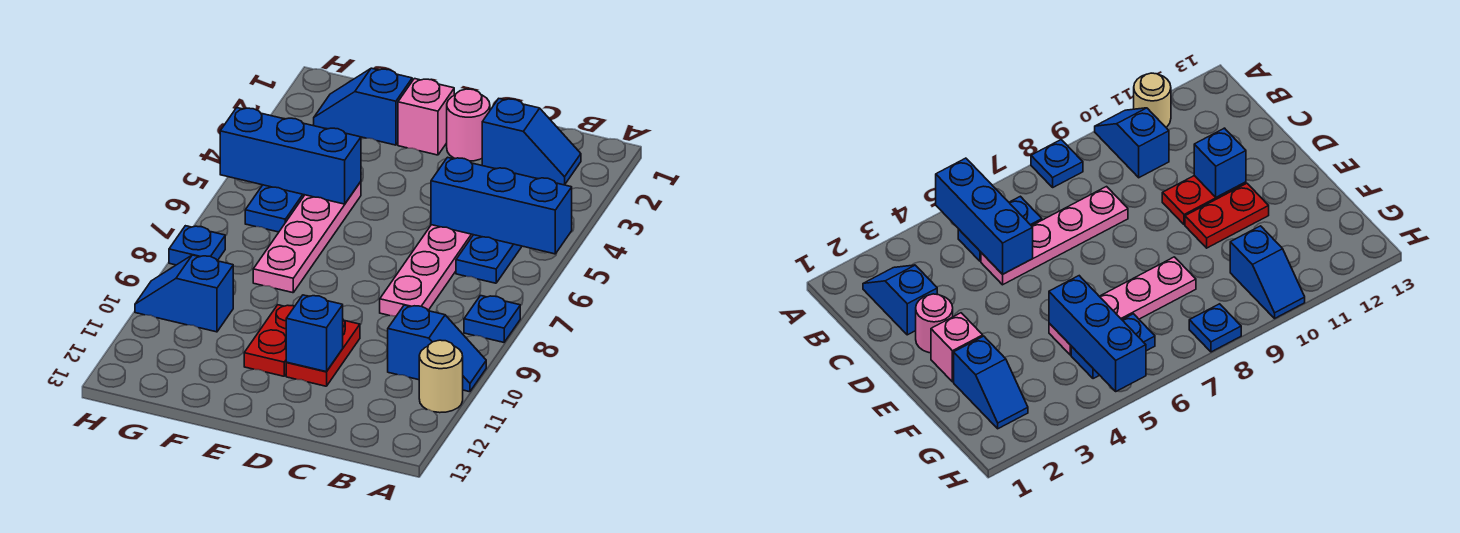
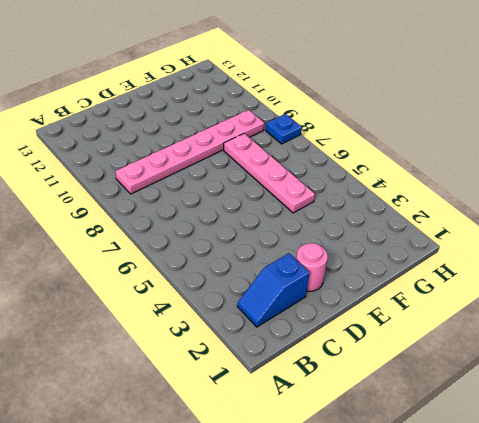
pink 1x6 plate [115,110,264,194] -> none
none -> blue 1x1 plate [464,296,520,342]
none -> blue 1x2 slope [388,305,486,392]
none -> tan 1x1 round brick [419,340,463,413]

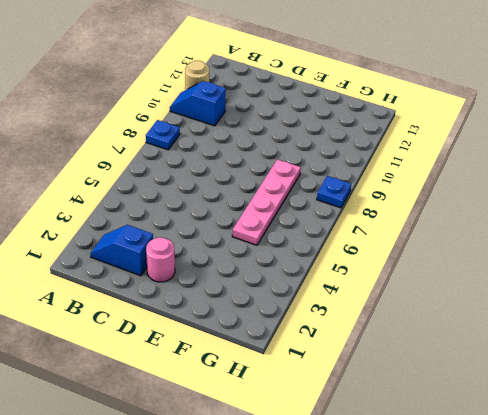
none -> blue 1x2 plate [456,235,522,283]
none -> pink 1x4 plate [380,225,473,316]
none -> red 1x2 plate [286,320,360,386]

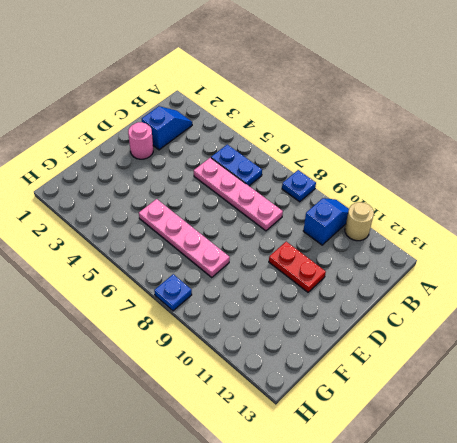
none -> pink 1x1 brick [398,79,454,155]
none -> red 1x2 plate [244,305,295,376]
none -> blue 1x2 slope [314,68,412,145]

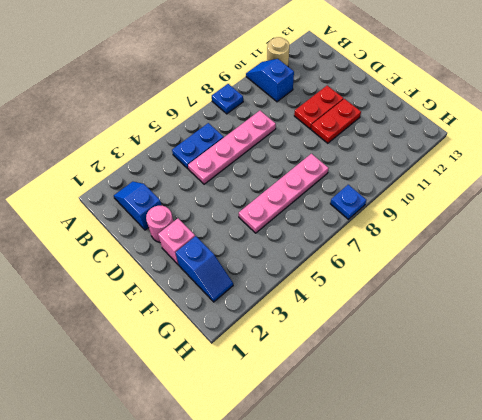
none -> blue 1x2 plate [245,185,304,232]
none -> blue 1x2 slope [135,255,233,332]
none -> blue 1x3 brick [431,157,572,254]

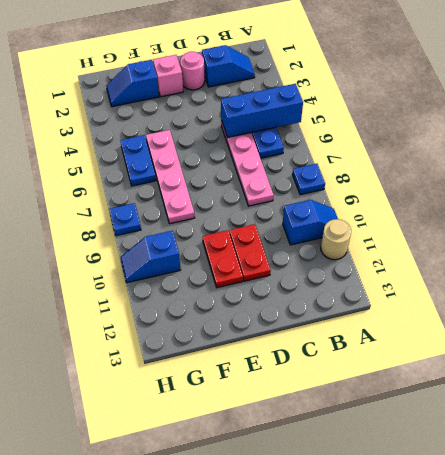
none -> blue 1x1 brick [286,295,343,372]
none -> blue 1x3 brick [220,108,361,204]

